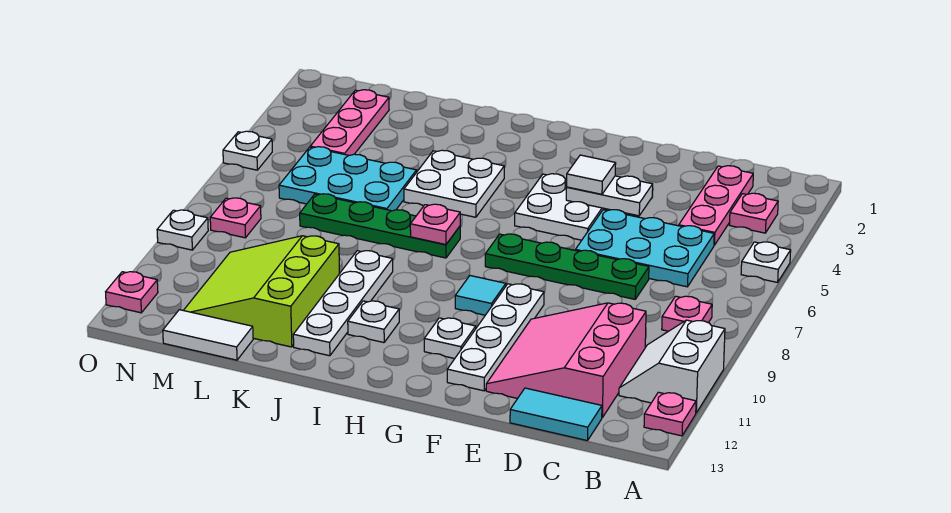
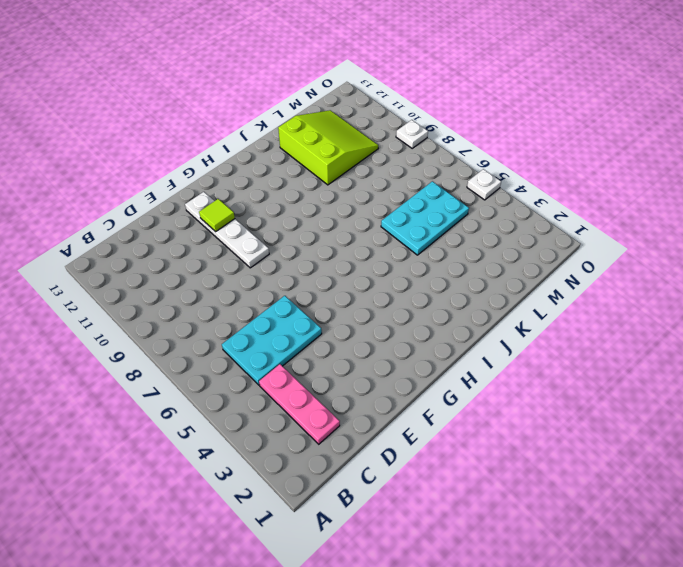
lime 1x1 tile [199,199,235,232] -> none
none -> white 1x1 plate [741,242,791,282]
none -> white 2x2 slope [619,320,725,413]
none -> pink 1x1 plate [644,392,696,436]

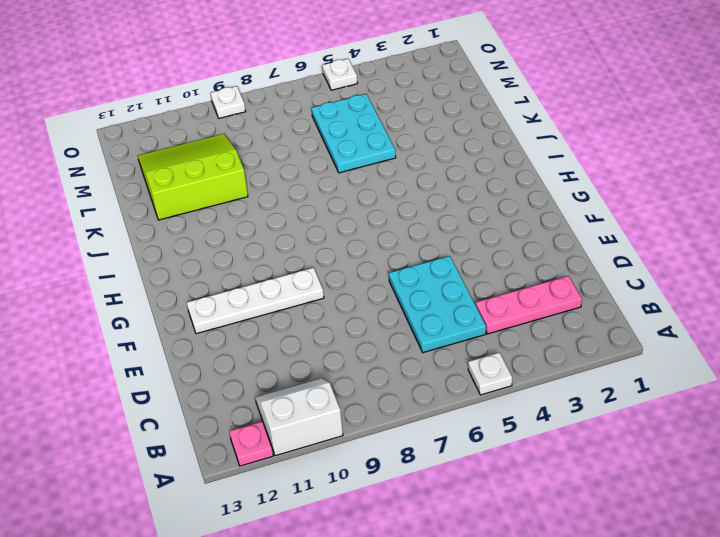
none -> pink 1x1 plate [730,193,778,233]
none -> pink 1x1 plate [662,296,712,331]
none -> pink 3x3 slope [486,303,646,417]

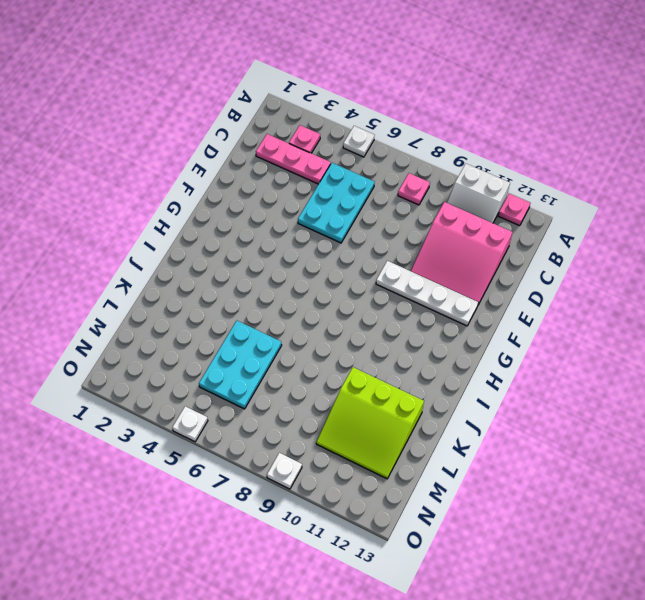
none -> cyan 1x2 tile [510,388,602,441]
none -> green 1x4 plate [485,234,649,299]
none -> white 2x2 plate [515,174,609,240]

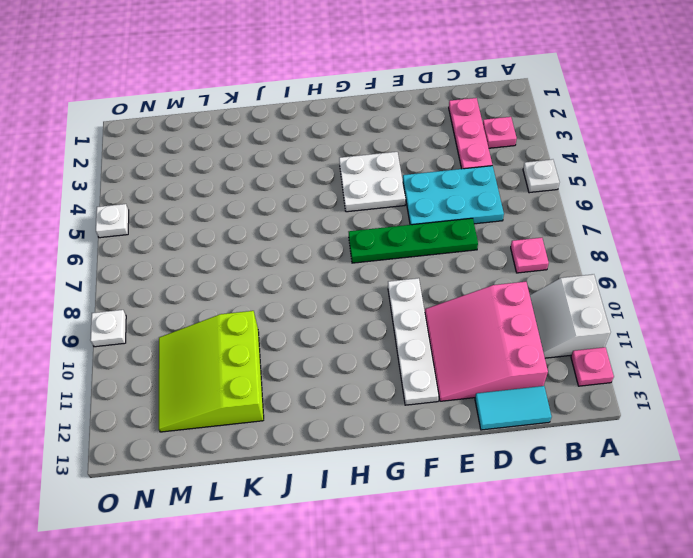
none -> cyan 1x1 tile [455,276,506,315]
none -> white 1x1 plate [424,318,476,359]
none -> white 2x2 plate [404,150,504,217]

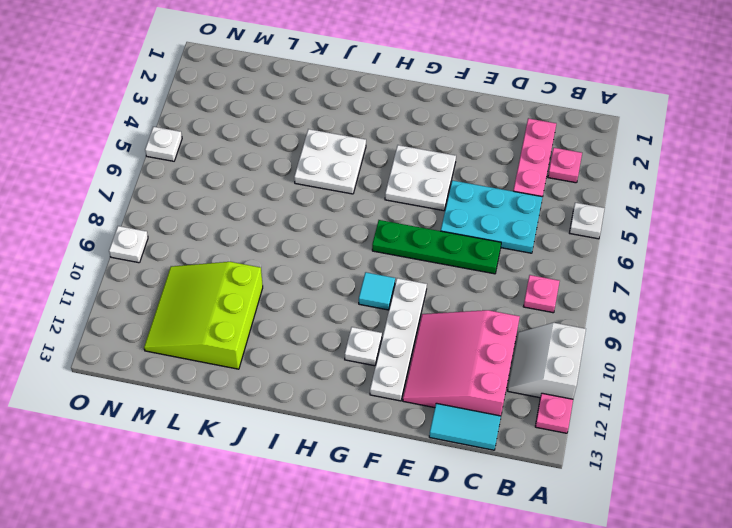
none -> green 1x4 plate [300,194,460,258]
none -> white 1x1 plate [348,301,399,343]
none -> white 1x4 plate [293,251,393,356]

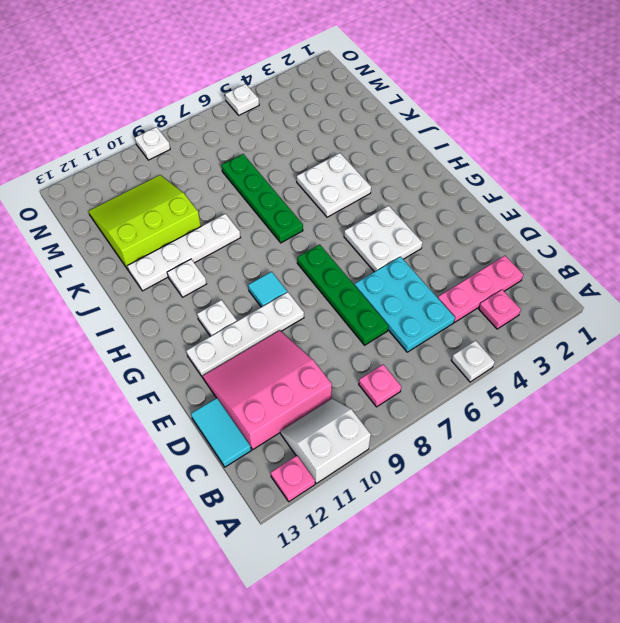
none -> cyan 2x3 plate [279,147,417,211]
none -> white 1x2 tile [163,310,253,360]
none -> pink 1x3 plate [310,90,389,155]

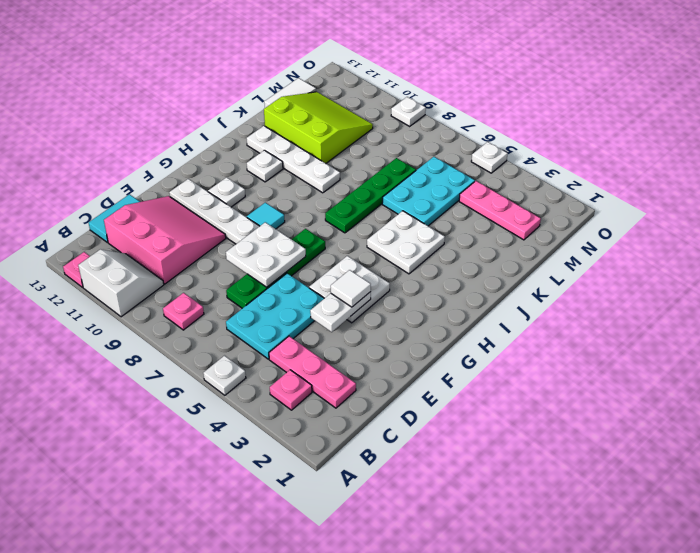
white 2x2 plate [226,222,306,287] -> none
none -> pink 1x1 plate [210,198,261,238]
none -> pink 1x1 plate [106,272,158,313]
none -> pink 1x1 plate [410,204,460,245]

